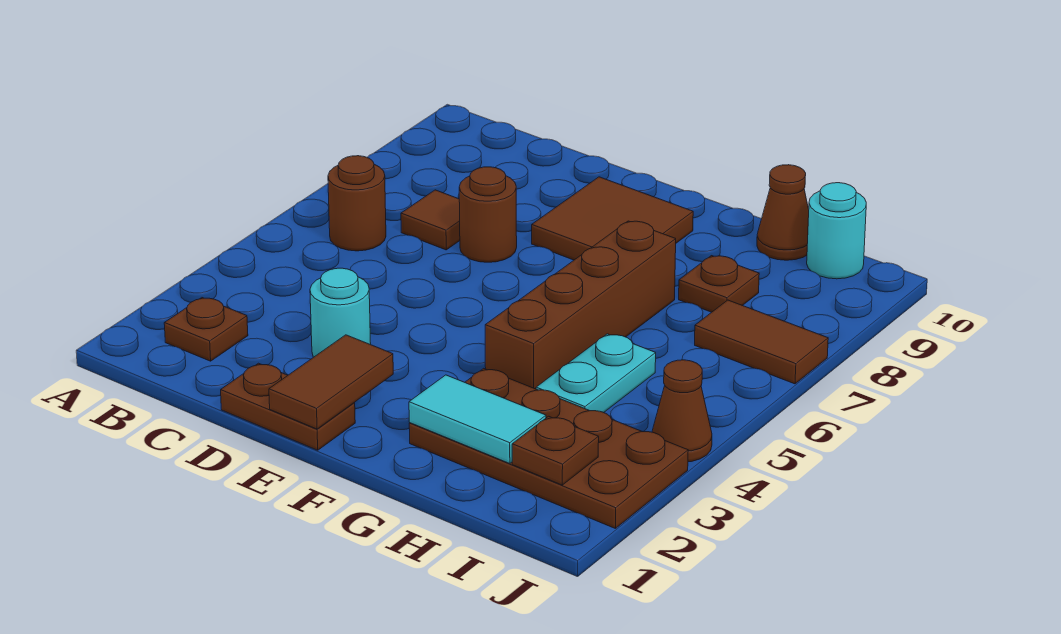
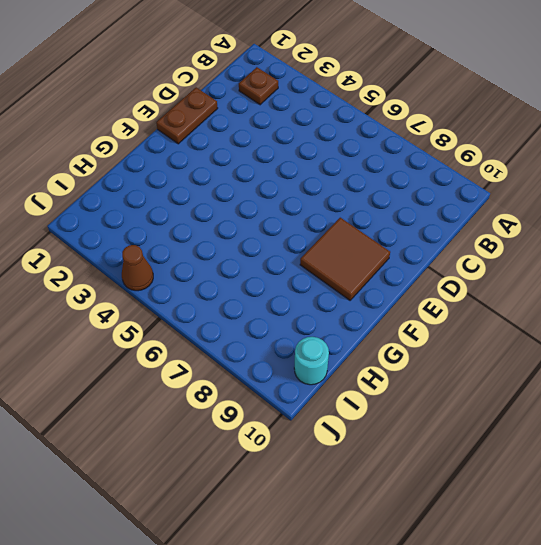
none -> brown 1x1 round brick [328,156,386,251]
none -> brown 1x1 tile [401,190,460,250]
none -> cyan 1x1 round brick [310,268,371,357]

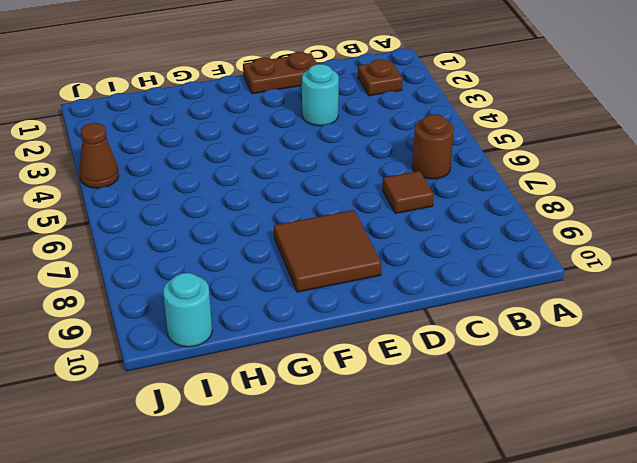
none -> brown 1x1 round brick [459,167,517,262]
none -> brown 2x4 plate [409,368,688,529]
none -> brown 1x4 brick [485,221,676,389]

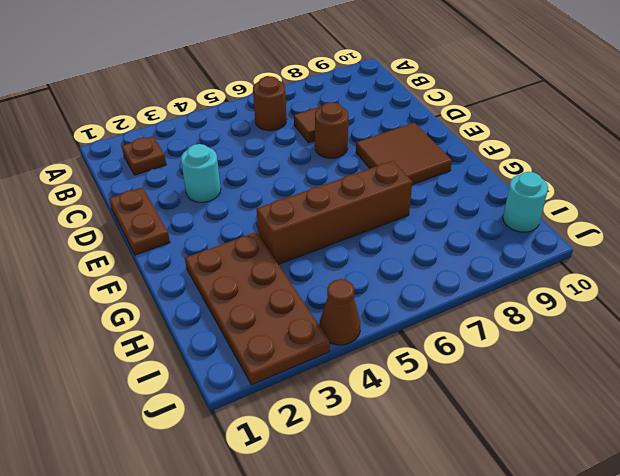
none -> cyan 1x2 plate [536,334,656,413]
none -> brown 1x1 plate [679,256,759,312]
none -> brown 1x1 cone [757,165,809,260]

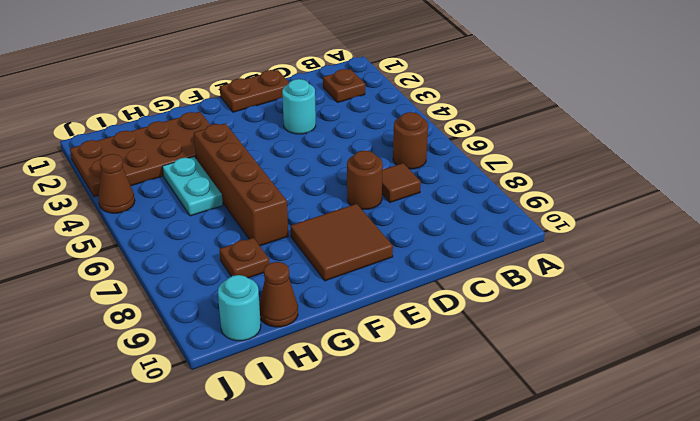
none -> brown 1x2 tile [695,300,828,384]
none -> brown 1x2 tile [269,335,393,429]
none -> cyan 1x2 tile [409,375,546,464]

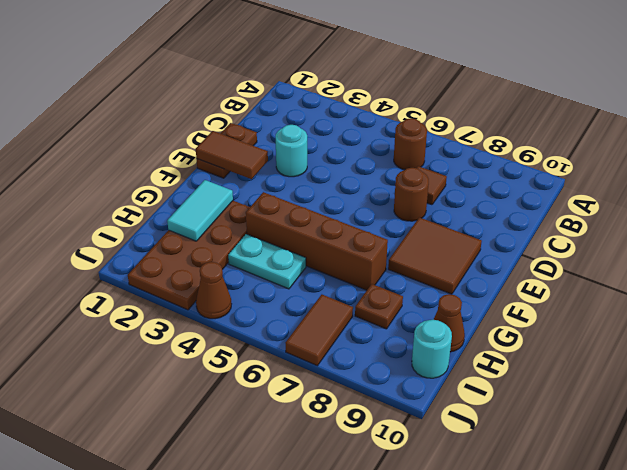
none -> brown 1x1 plate [164,298,248,361]
none -> brown 1x1 plate [512,416,599,485]

